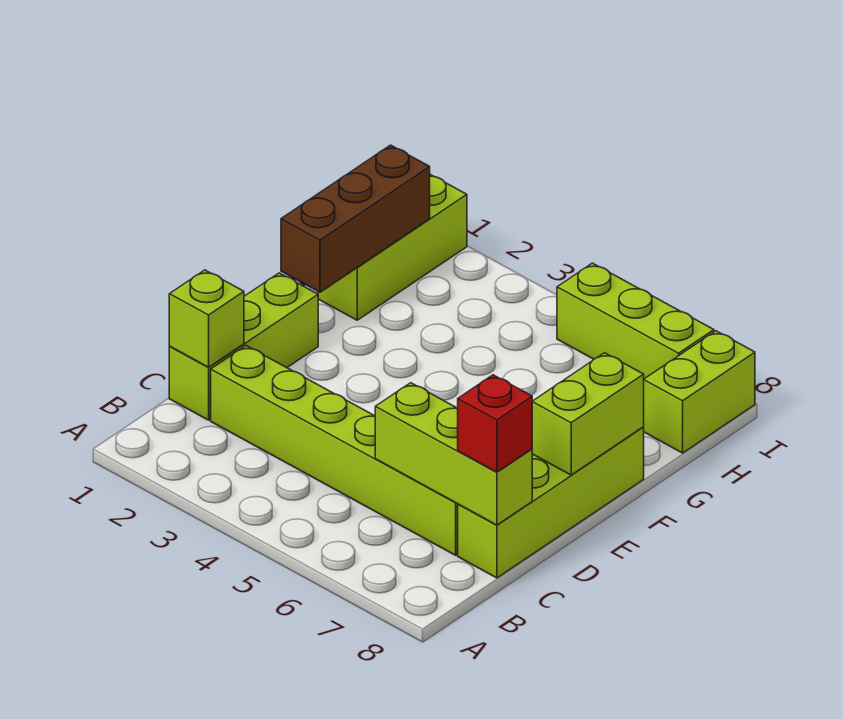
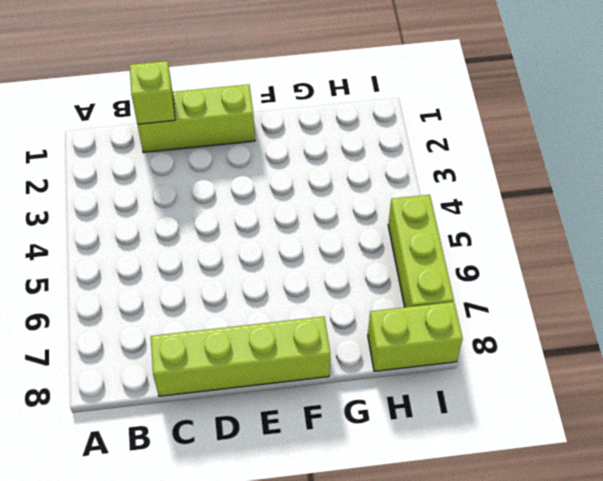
none -> lime 1x6 brick [211,346,458,555]
none -> lime 1x3 brick [318,174,467,320]

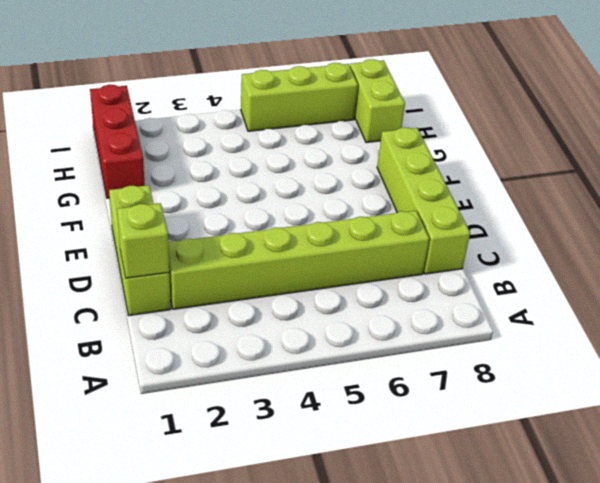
red 1x3 brick [90,85,145,198] -> lime 1x3 brick [318,174,467,320]
none -> lime 1x3 brick [375,383,532,525]
none -> lime 1x2 brick [532,353,644,475]

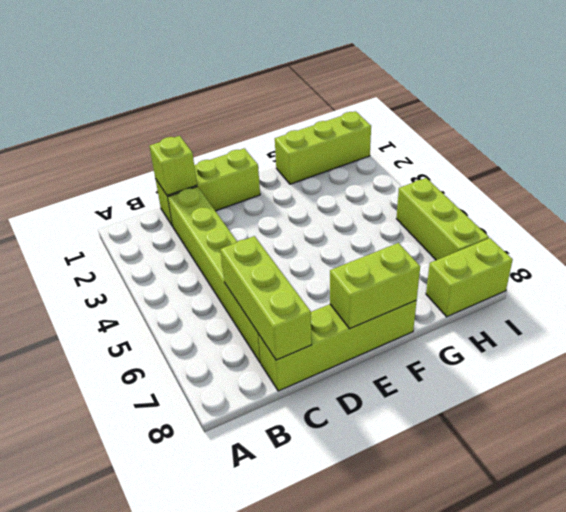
none -> brown 1x3 brick [281,145,430,292]
none -> red 1x1 brick [458,375,532,472]

